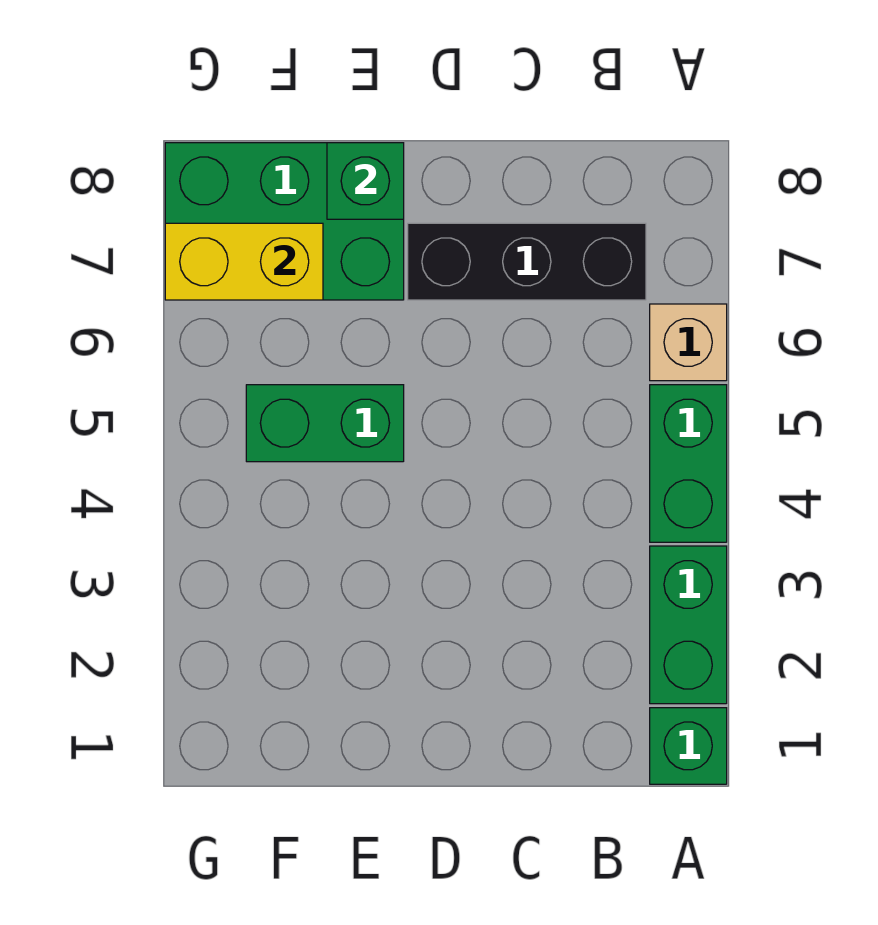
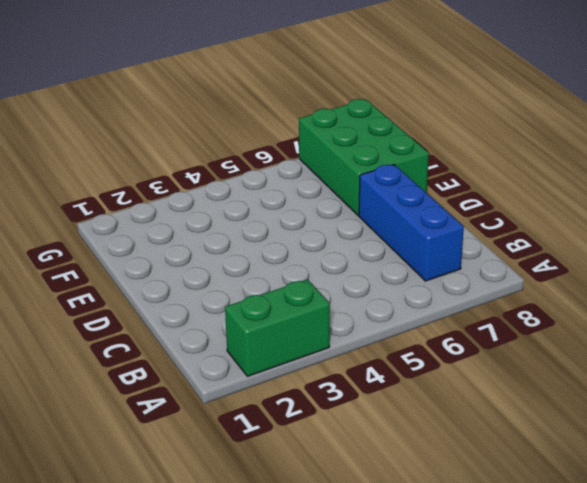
blue 1x3 brick [359,164,464,281] -> black 1x3 brick [408,223,646,300]
none -> green 1x1 brick [650,708,727,784]
none -> green 1x2 brick [650,385,727,542]

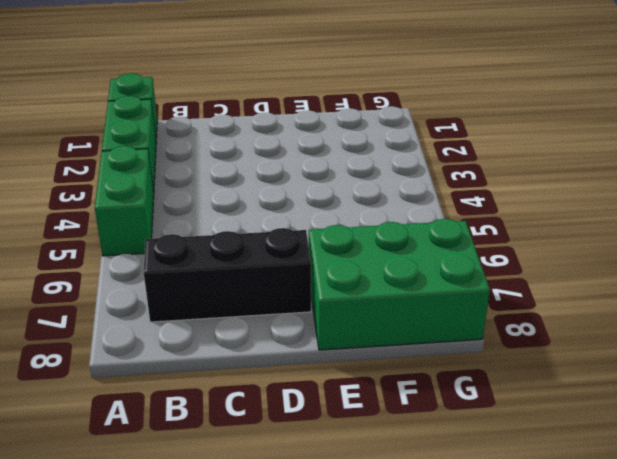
none -> tan 1x1 brick [650,304,727,381]
none -> green 1x2 brick [246,385,404,462]

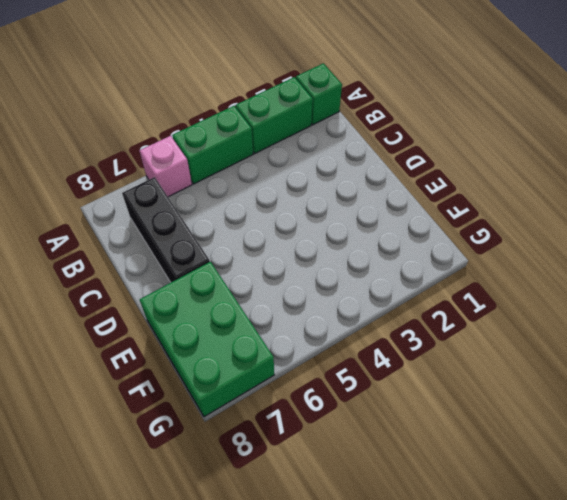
pink 1x1 brick [139,136,192,197] -> tan 1x1 brick [650,304,727,381]
none -> green 1x2 brick [246,385,404,462]
none -> green 1x1 brick [327,143,404,219]

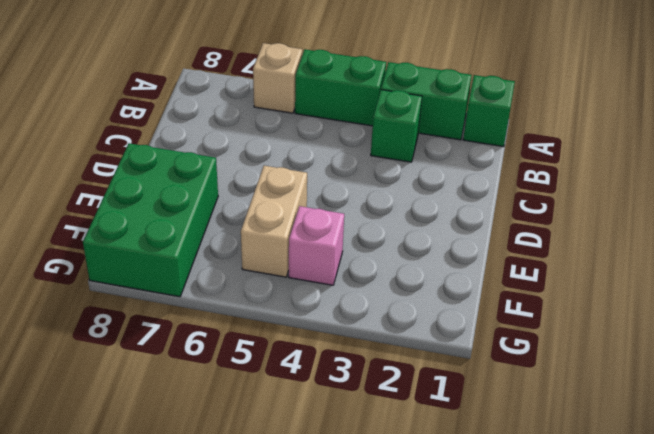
green 1x1 brick [371,90,422,162] -> green 1x1 brick moved to [327,143,404,219]
tan 1x2 brick [241,166,307,277] -> green 1x2 brick [246,385,404,462]
pink 1x1 brick [289,206,344,285] -> none
none -> black 1x3 brick [408,223,646,300]
none -> yellow 1x2 brick [165,223,323,300]

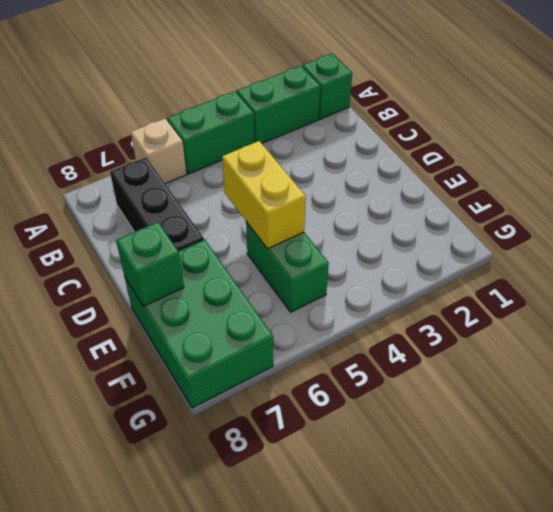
yellow 1x2 brick [222,141,306,249] -> yellow 1x2 brick moved to [165,223,323,300]

